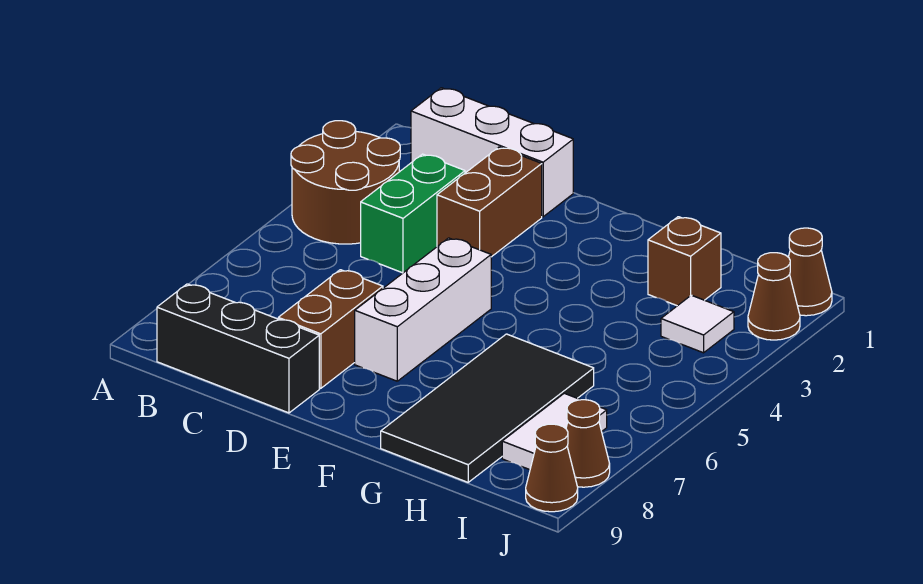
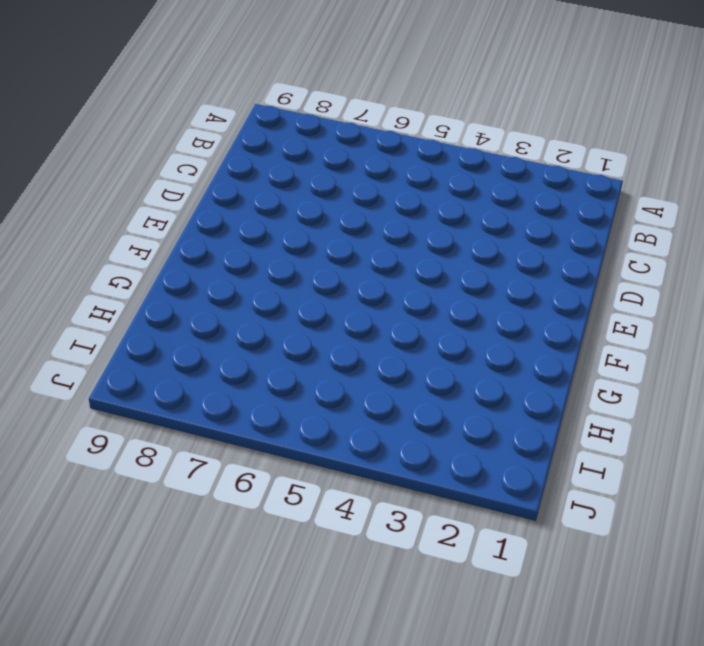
none -> brown 2x2 round brick [291,121,400,244]
none -> white 1x3 brick [411,88,573,217]
none -> black 1x3 brick [157,284,319,413]

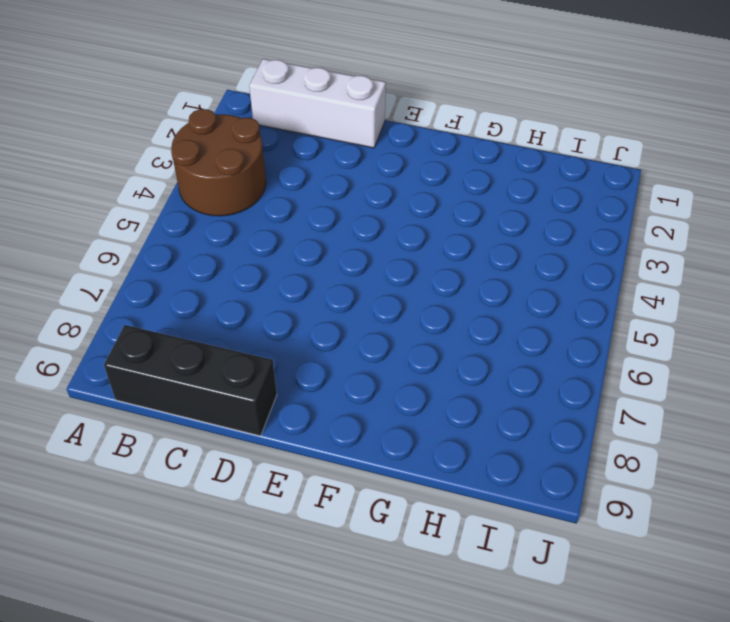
none -> green 1x2 brick [361,154,465,273]
none -> brown 1x2 brick [437,147,542,257]
none -> brown 1x2 brick [278,270,383,388]

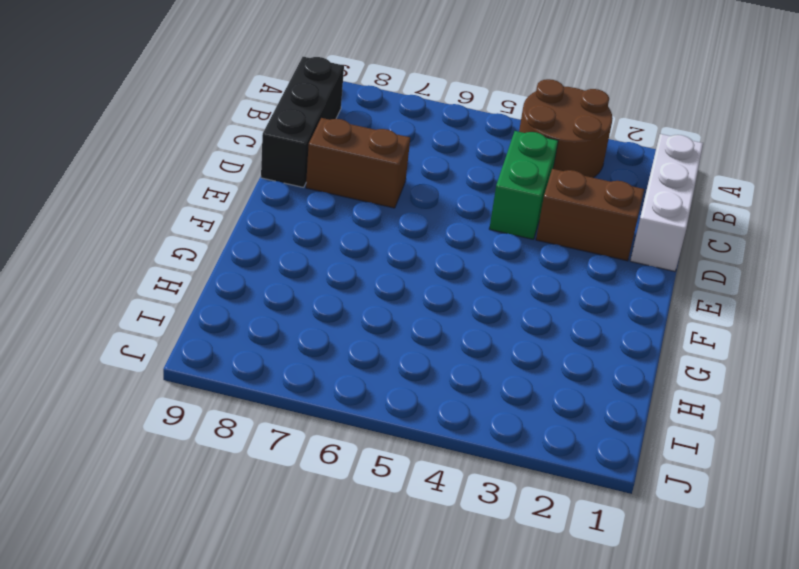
green 1x2 brick [489,131,558,239] -> green 1x2 brick turned to [361,154,465,273]
none -> white 1x3 brick [355,238,491,381]
none -> black 2x4 tile [381,334,594,482]
none -> brown 1x1 brick [648,217,721,306]

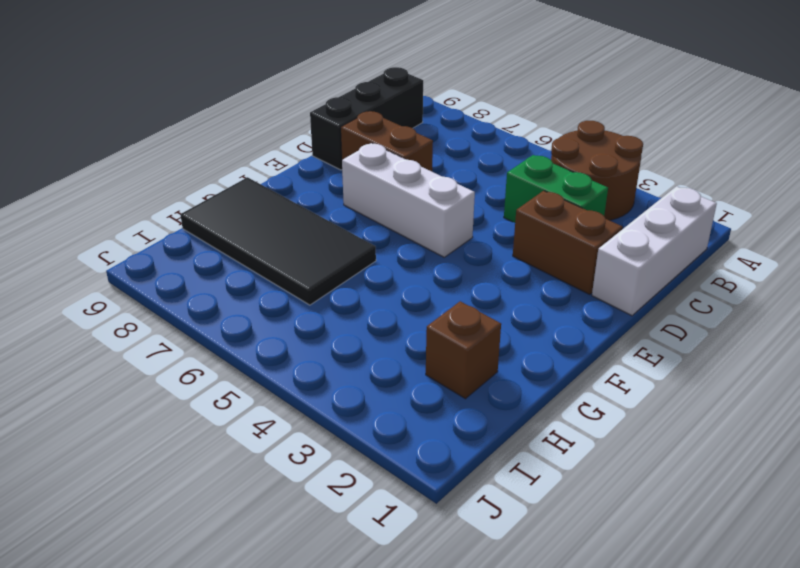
none -> white 1x1 tile [661,295,734,353]
none -> white 1x2 tile [502,393,607,470]
none -> brown 1x1 cone [789,228,832,316]

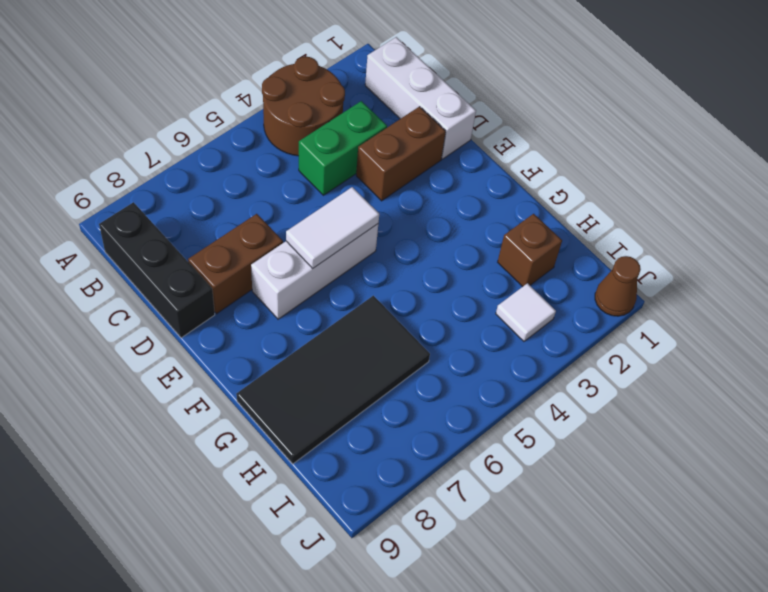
white 1x2 tile [286,187,379,268] -> white 1x2 tile moved to [502,393,607,470]
none -> brown 1x1 cone [748,253,800,340]
none -> brown 1x1 cone [566,400,610,487]
none -> brown 1x1 cone [526,424,578,512]

